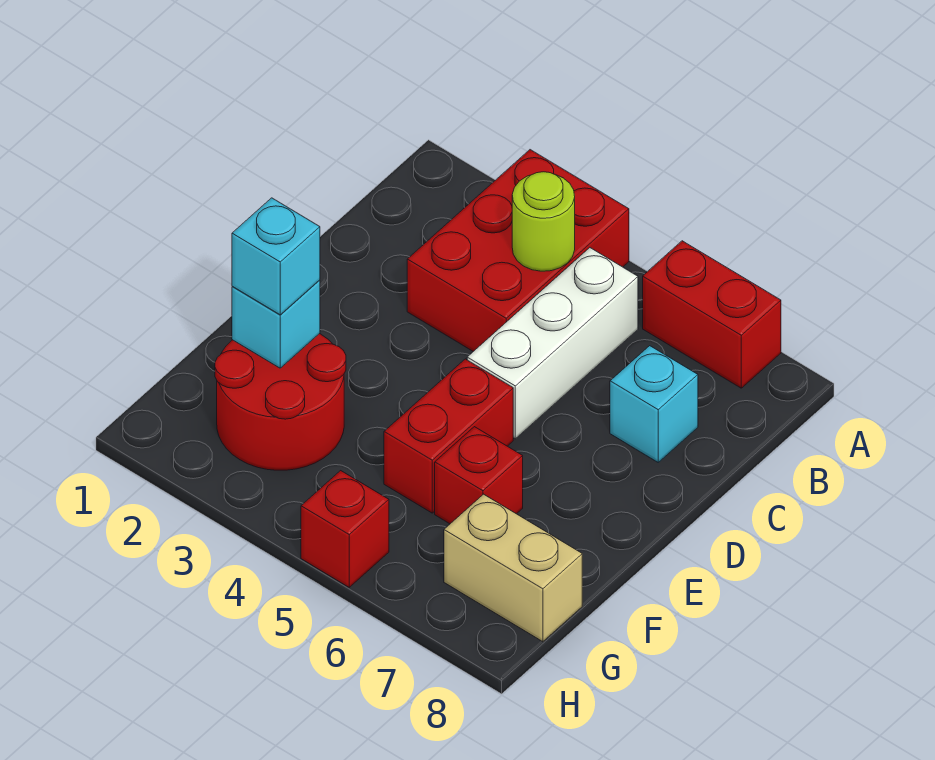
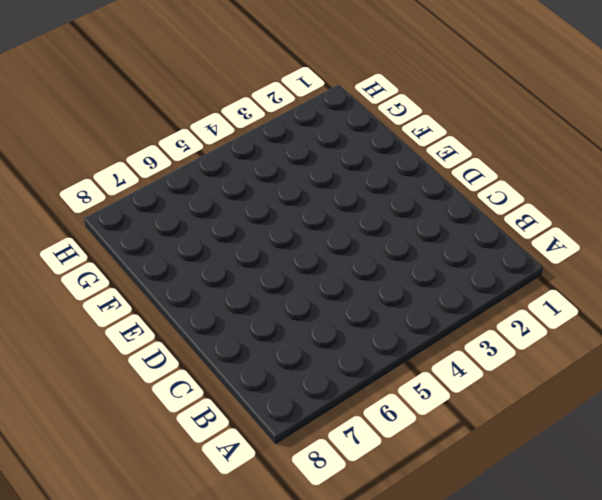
none -> red 2x3 brick [407,150,629,351]
none -> red 1x2 brick [643,241,781,388]
none -> white 1x3 brick [467,248,638,439]

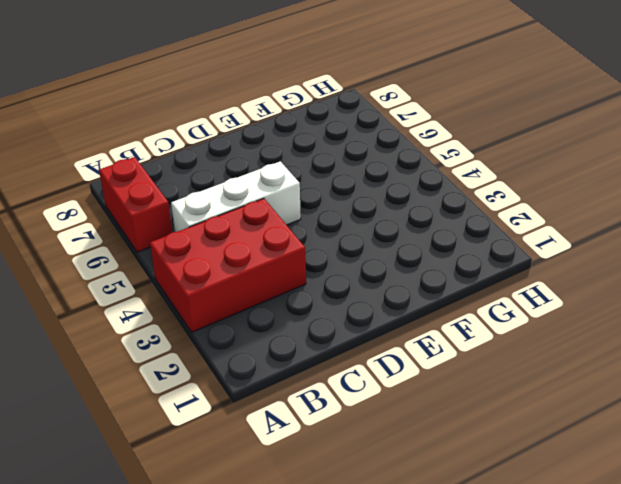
none -> cyan 1x1 brick [610,346,698,462]
none -> red 1x2 brick [384,359,513,513]
none -> red 2x2 round brick [215,334,346,470]

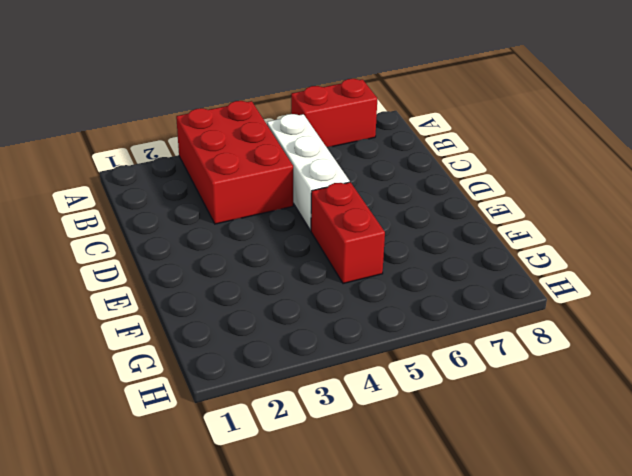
none -> cyan 1x1 brick [610,346,698,462]
none -> red 2x2 round brick [215,334,346,470]
none -> red 1x1 brick [435,427,523,524]

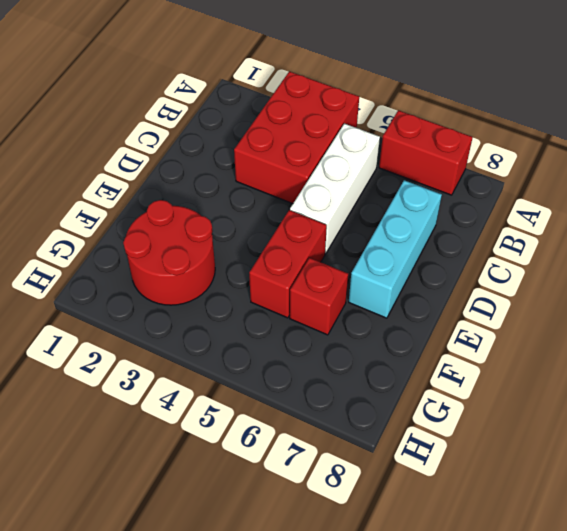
cyan 1x3 brick [349,180,442,318] -> cyan 1x1 brick [610,346,698,462]
none -> tan 1x2 brick [444,494,582,642]
none -> red 1x1 brick [301,471,389,587]
none -> lime 1x1 round brick [512,172,575,271]

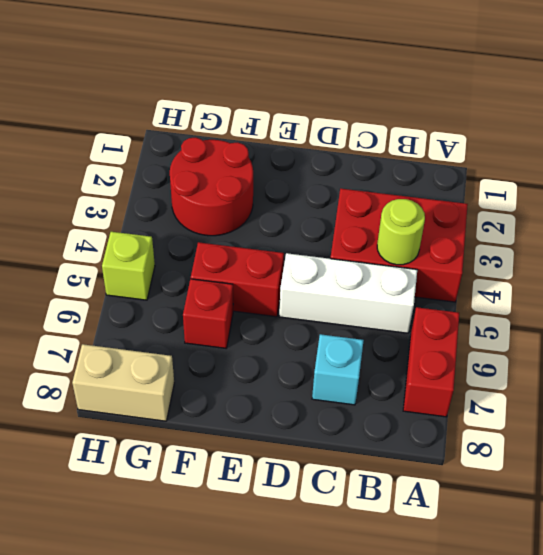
tan 1x2 brick [72,344,174,421] -> tan 1x2 brick turned to [444,494,582,642]
lime 1x1 brick [102,232,155,300] -> red 1x1 brick [301,471,389,587]
none -> cyan 1x1 brick [232,280,320,368]
none -> cyan 1x1 brick [232,198,320,315]

